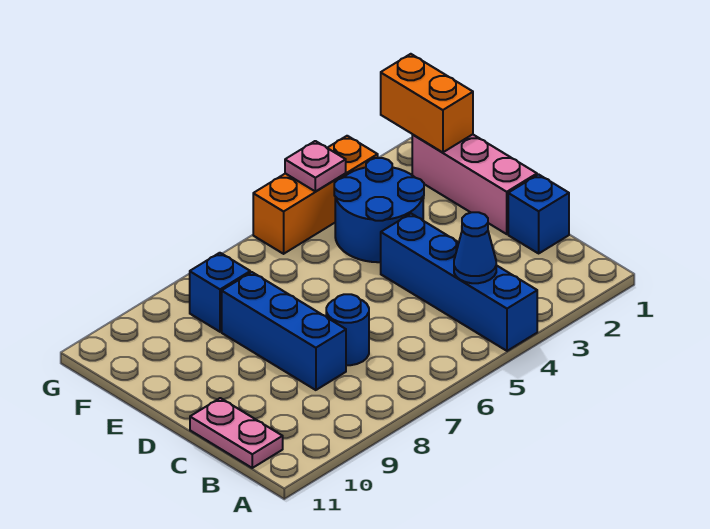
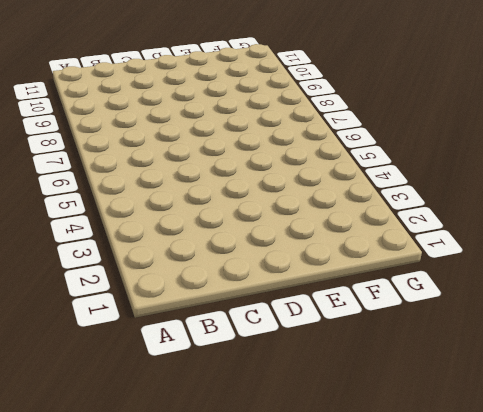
none -> blue 1x4 brick [381,214,537,351]
none -> pink 1x2 plate [190,398,283,468]
none -> blue 1x1 brick [508,174,569,253]

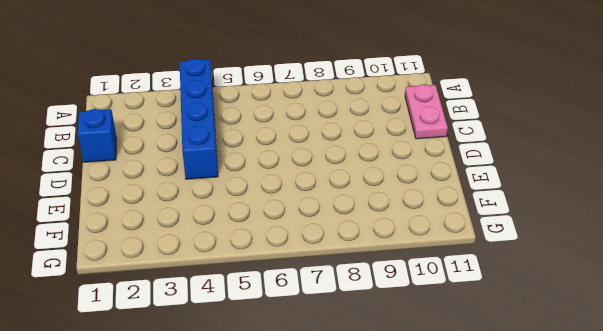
none -> blue 1x1 round brick [326,294,369,365]
none -> blue 1x3 brick [222,272,346,390]
none -> pink 1x3 brick [412,134,537,234]

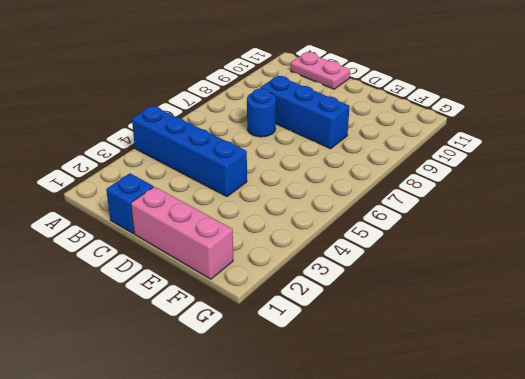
none -> blue 2x2 round brick [334,158,424,262]
none -> blue 1x1 brick [190,253,250,332]
none -> orange 1x3 brick [253,136,378,254]

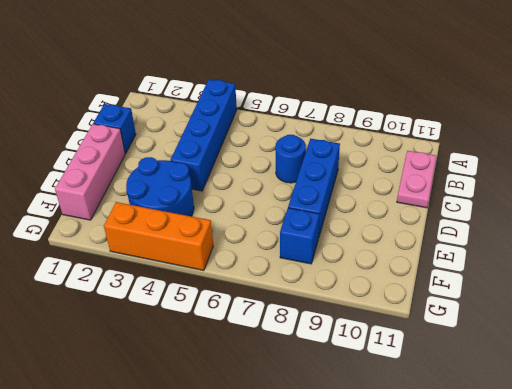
none -> blue 1x1 cone [454,212,496,283]
none -> orange 1x2 brick [381,54,473,152]
none -> pink 1x1 plate [285,141,346,191]

